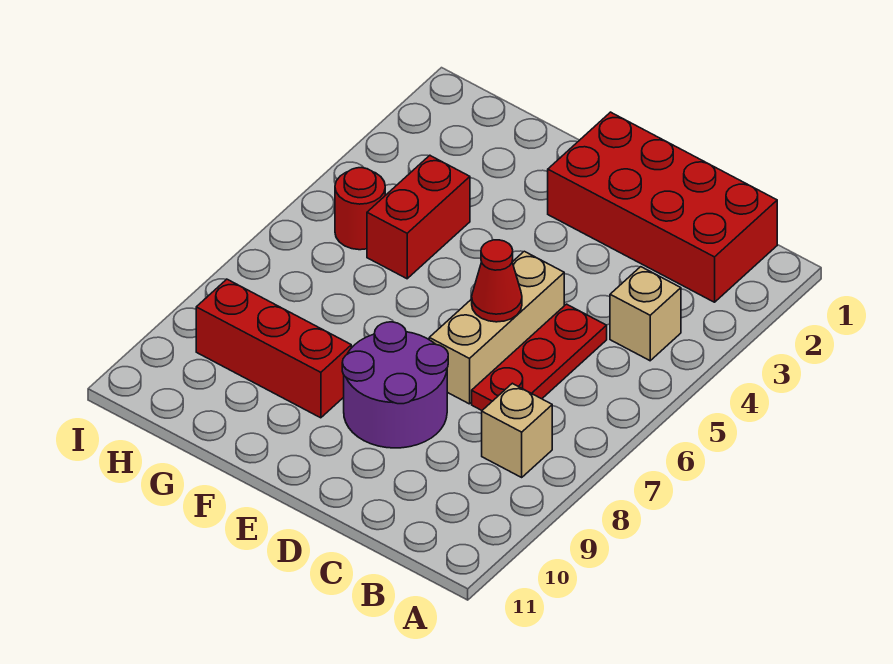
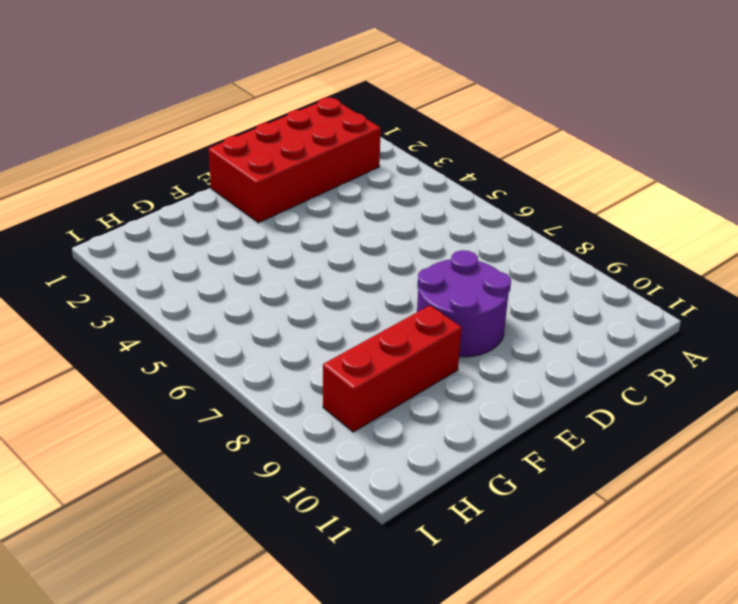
none -> tan 1x1 brick [610,267,681,361]
none -> tan 1x1 brick [482,383,552,477]

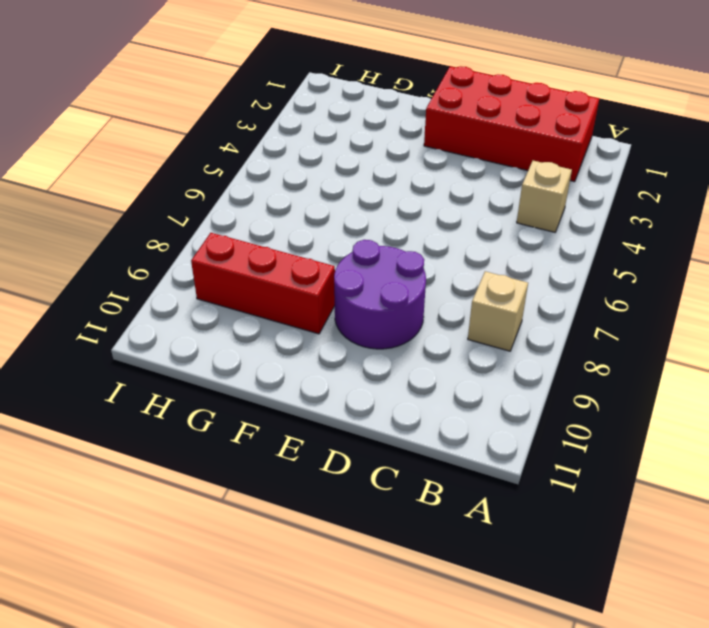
none -> red 1x3 plate [472,304,607,410]
none -> tan 1x3 brick [429,251,564,404]

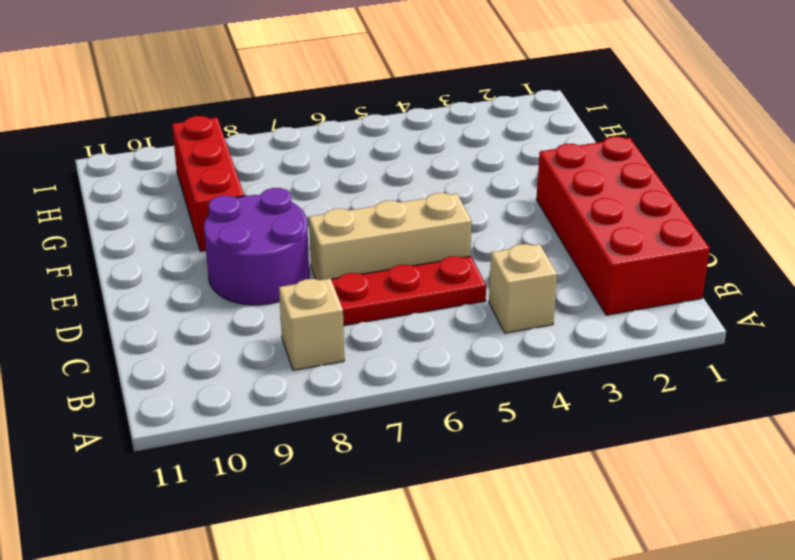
none -> red 1x2 brick [367,155,470,279]
none -> red 1x1 round brick [335,168,385,250]

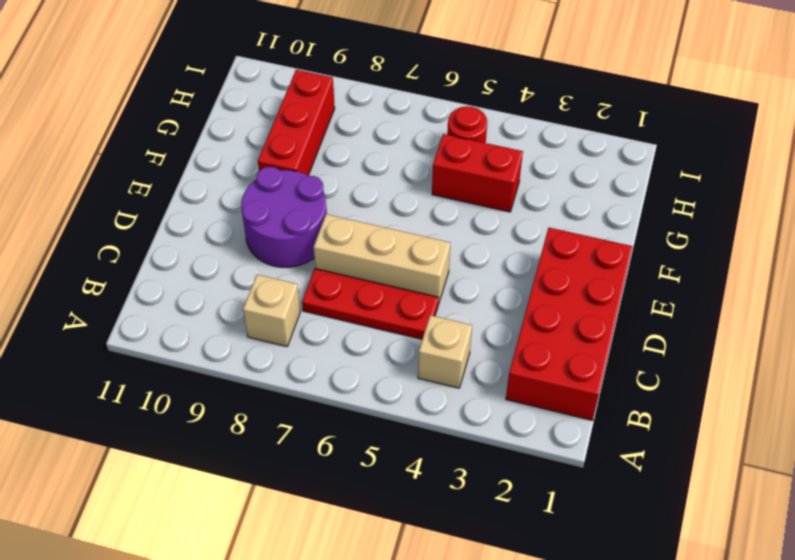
none -> red 1x1 cone [472,240,522,322]

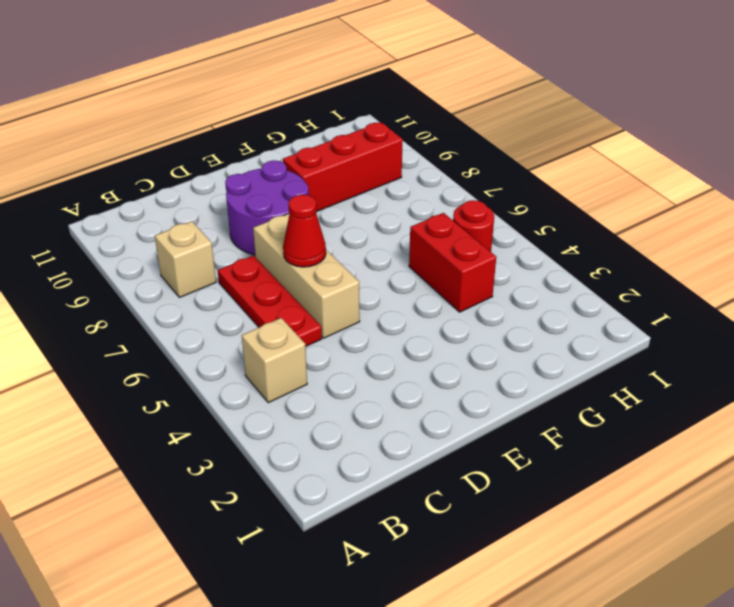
none -> red 2x4 brick [548,112,777,302]

